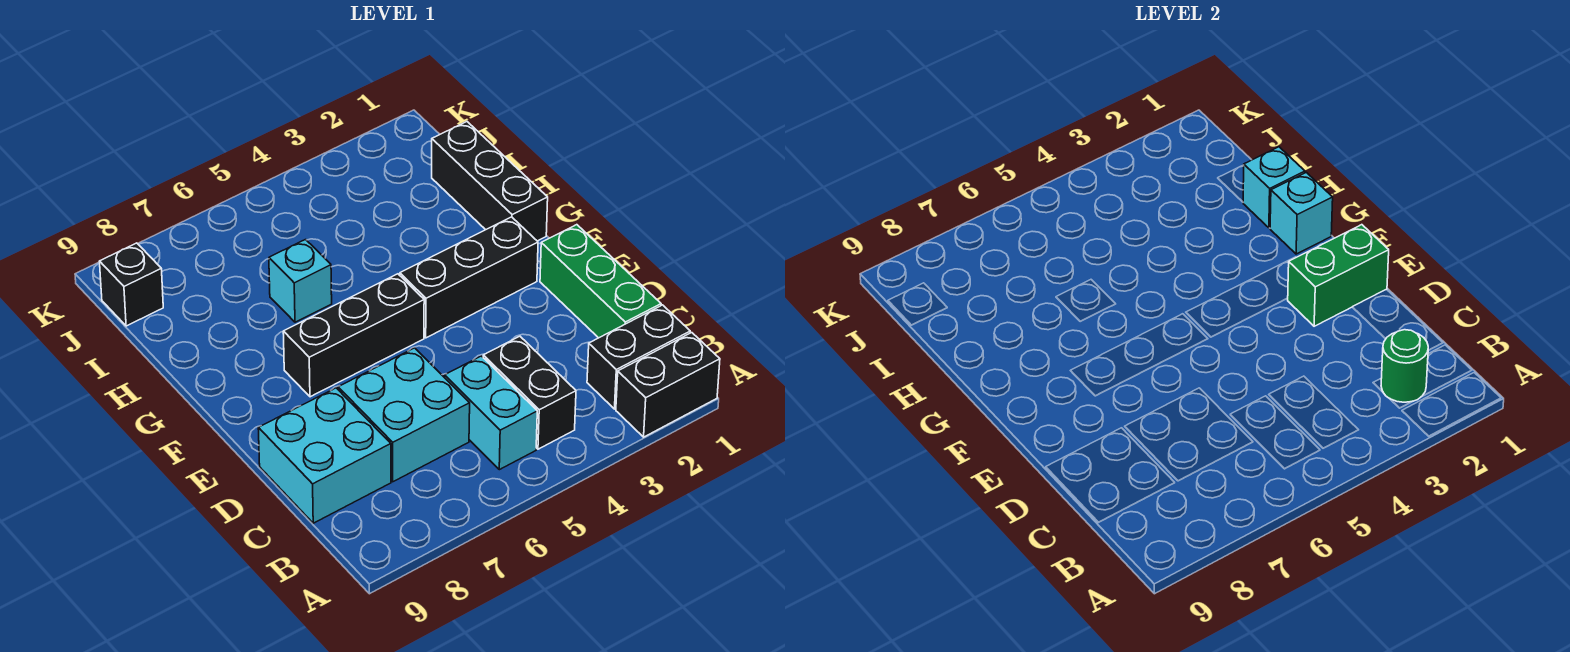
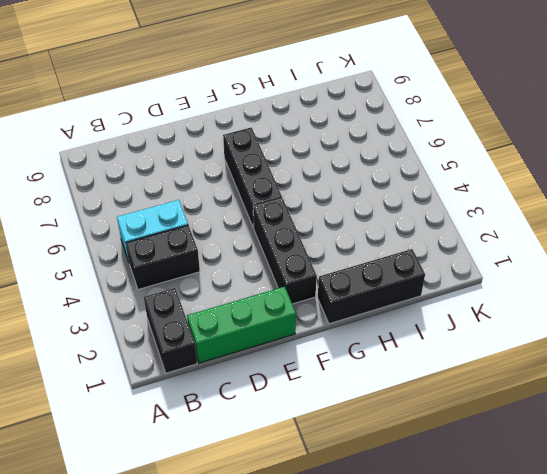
none -> black 1x2 brick [616,333,720,437]
none -> cyan 2x2 brick [338,348,470,482]
none -> cyan 2x2 brick [258,388,391,523]

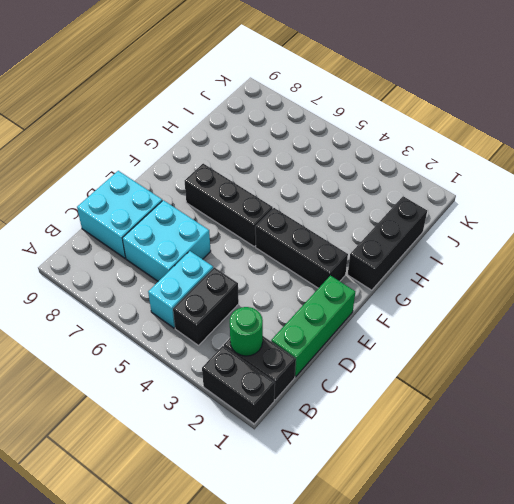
none -> cyan 1x1 brick [269,240,332,322]
none -> black 1x1 brick [99,243,163,326]
none -> green 1x2 brick [1288,225,1389,326]

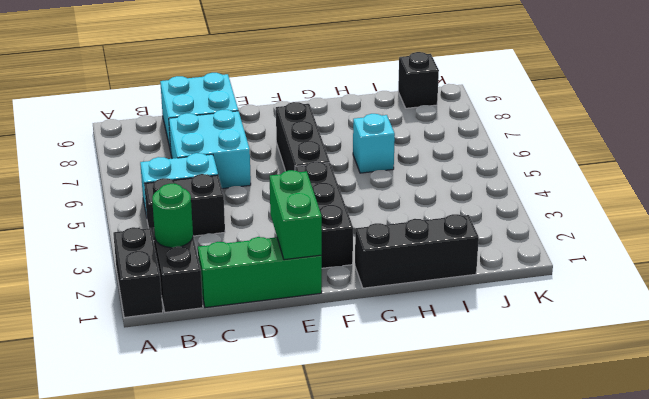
none -> cyan 1x1 brick [1270,172,1333,254]
none -> cyan 1x1 brick [1243,147,1305,228]

